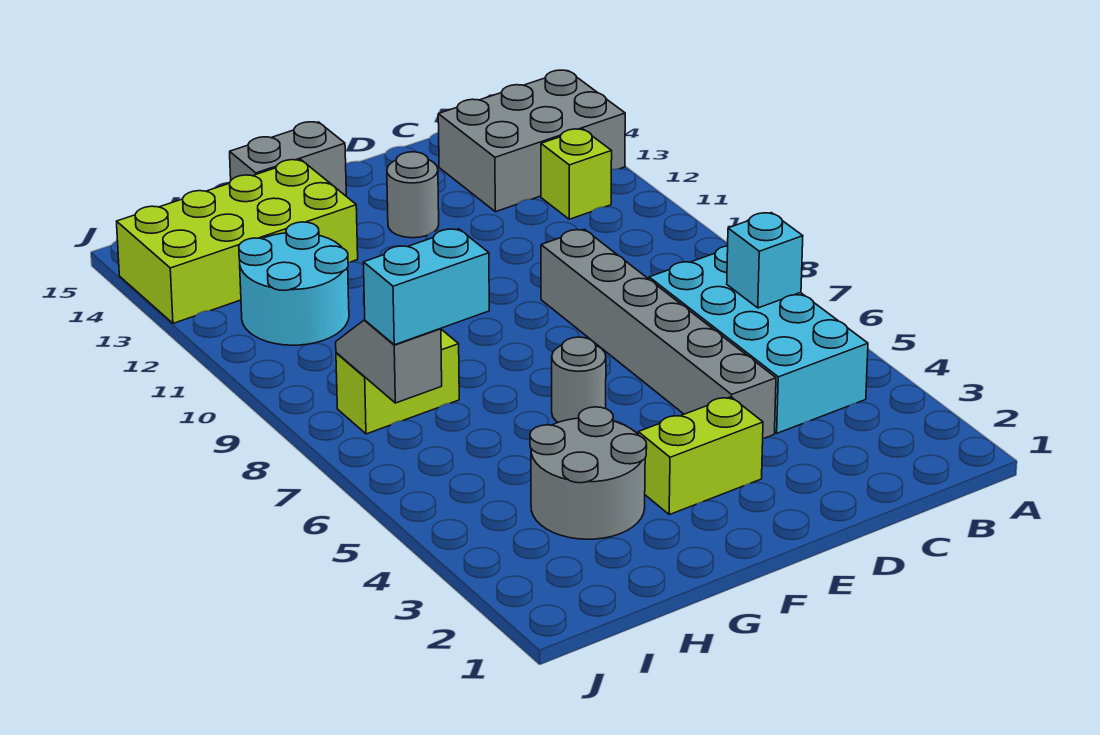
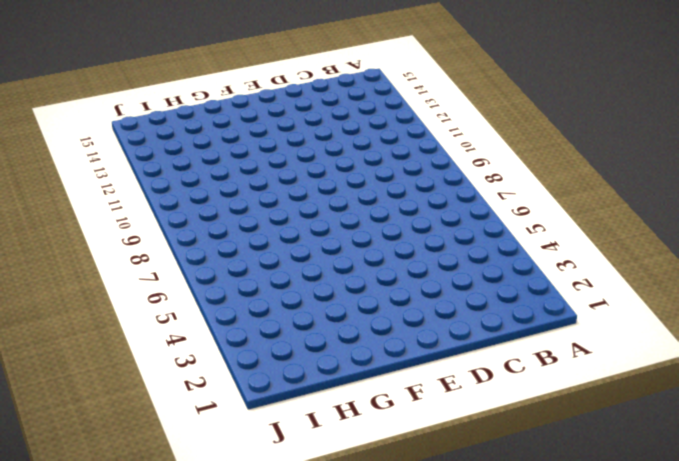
none -> grey 2x3 brick [438,70,625,212]
none -> cyan 2x4 brick [649,246,868,433]
none -> lime 1x1 brick [541,129,612,219]

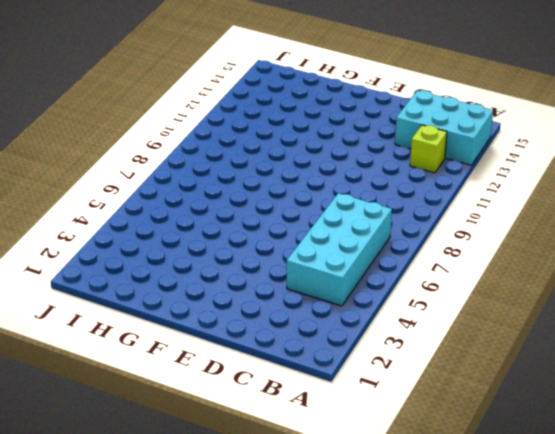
cyan 2x3 brick [395,90,493,165] -> grey 2x3 brick [438,70,625,212]
none -> grey 1x6 brick [541,229,776,438]
none -> lime 1x2 brick [638,397,763,515]
none -> grey 1x1 round brick [387,152,439,238]

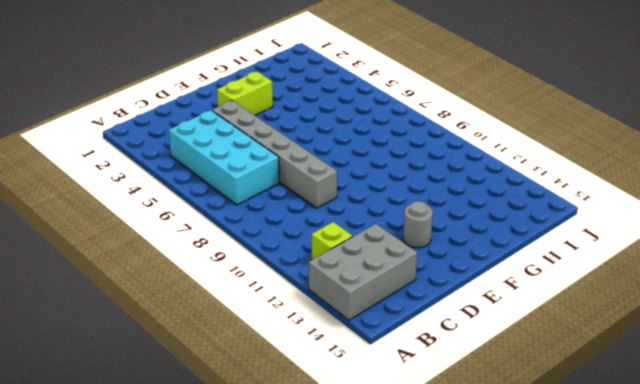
none -> grey 1x1 round brick [552,337,606,422]
none -> grey 1x2 brick [230,122,346,196]
none -> grey 2x2 round brick [530,407,647,539]

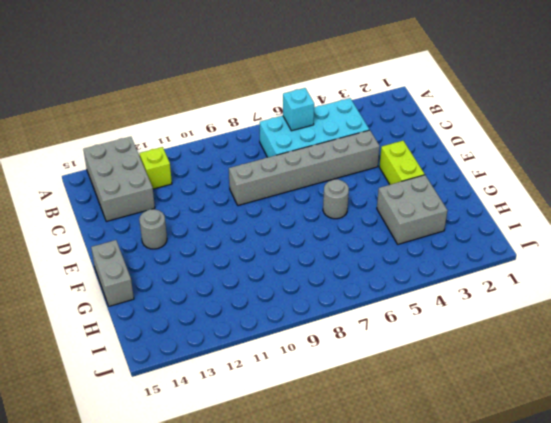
grey 2x2 brick [377,175,447,244] -> grey 2x2 round brick [530,407,647,539]
none -> lime 2x4 brick [116,160,358,323]
none -> lime 1x2 brick [336,329,459,434]
none -> cyan 2x2 round brick [239,222,349,345]

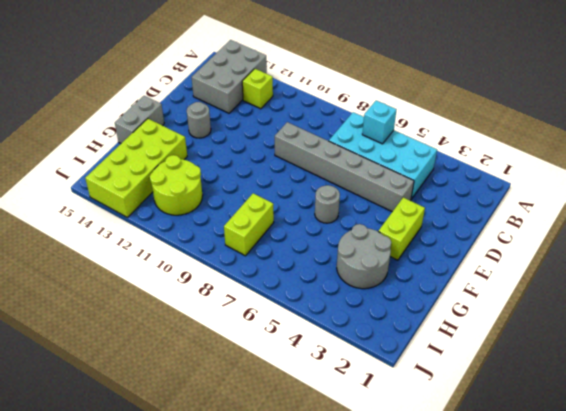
lime 2x2 round brick [150,155,203,215] -> cyan 2x2 round brick [239,222,349,345]
none -> grey 1x2 slope [336,320,442,403]
none -> cyan 1x2 brick [363,229,489,345]

